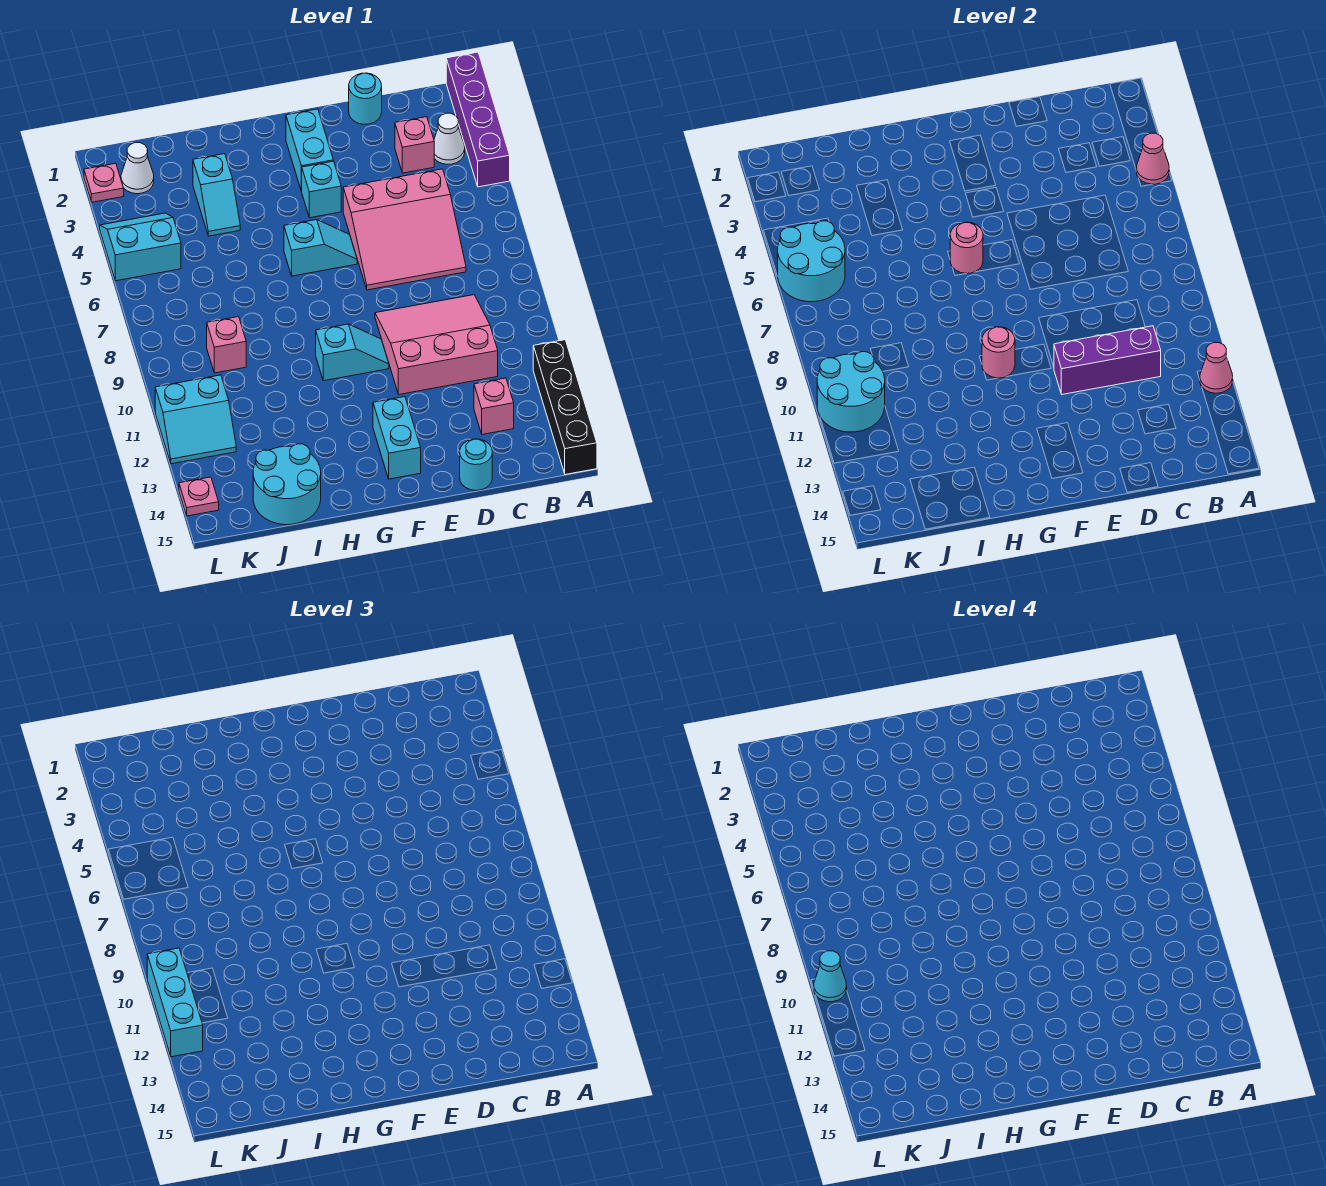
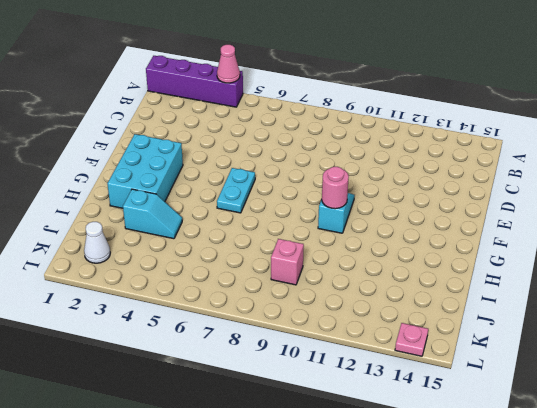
cyan 2x3 brick [107,134,183,208] -> cyan 1x2 brick [286,109,333,191]
cyan 1x2 plate [217,168,255,213] -> cyan 1x2 slope [284,220,357,276]
none -> black 1x4 brick [533,340,597,475]
none -> white 1x1 cone [434,113,465,164]
none -> pink 1x1 brick [395,117,434,173]
none -> pink 3x3 slope [343,169,466,290]

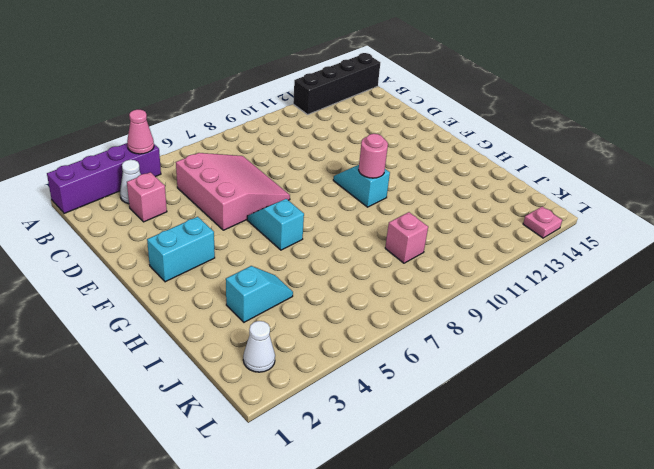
none -> pink 3x3 slope [375,295,498,394]
none -> pink 1x1 brick [474,378,514,434]
none -> cyan 1x1 round brick [349,73,382,124]
none -> cyan 1x1 round brick [460,439,492,490]

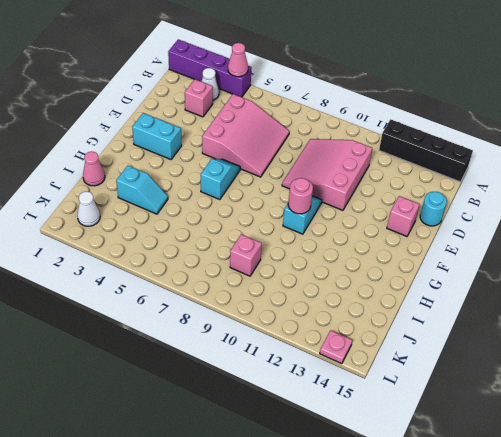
pink 1x1 brick [387,196,420,236] -> pink 1x1 brick moved to [474,378,514,434]
pink 1x1 cone [83,151,105,186] -> pink 1x1 cone moved to [1200,343,1233,393]
none -> cyan 1x1 round brick [349,73,382,124]
none -> cyan 1x1 brick [302,161,341,218]
none -> cyan 1x2 brick [373,397,421,479]
none -> cyan 2x2 round brick [253,444,321,525]

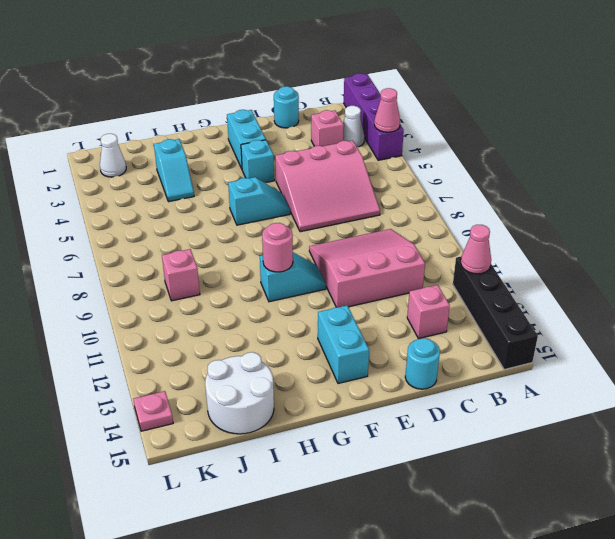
white 2x2 round brick [205,352,274,434] -> cyan 2x2 round brick [253,444,321,525]
none -> cyan 2x2 slope [100,213,181,281]
none -> cyan 2x2 slope [155,375,236,464]
none -> pink 1x1 plate [84,163,124,202]
none -> purple 1x3 brick [1054,326,1161,394]

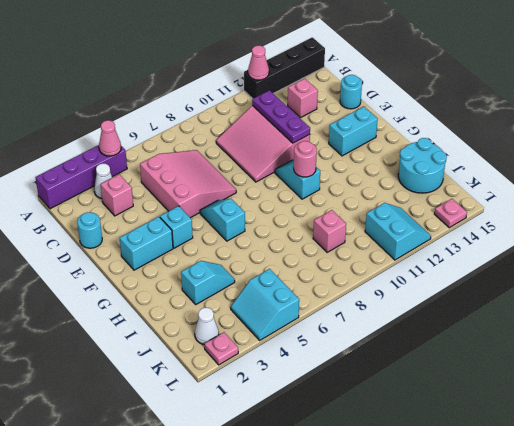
purple 1x3 plate [252,90,310,143] -> purple 1x3 brick [1054,326,1161,394]
none -> pink 1x1 round brick [950,222,983,274]
none -> cyan 2x2 round brick [778,221,845,302]
none -> cyan 2x2 round brick [817,352,885,432]
none -> cyan 1x3 brick [147,948,203,1057]

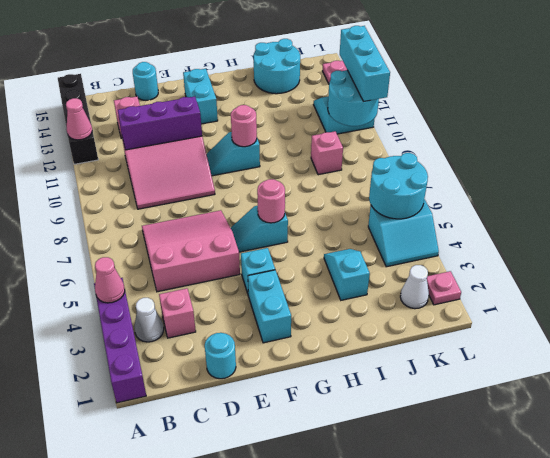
none -> cyan 1x1 cone [814,951,847,1002]

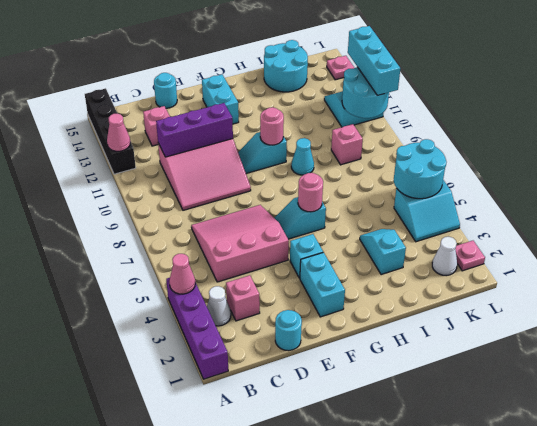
cyan 1x1 cone [291,138,314,175] -> cyan 1x1 cone moved to [814,951,847,1002]

